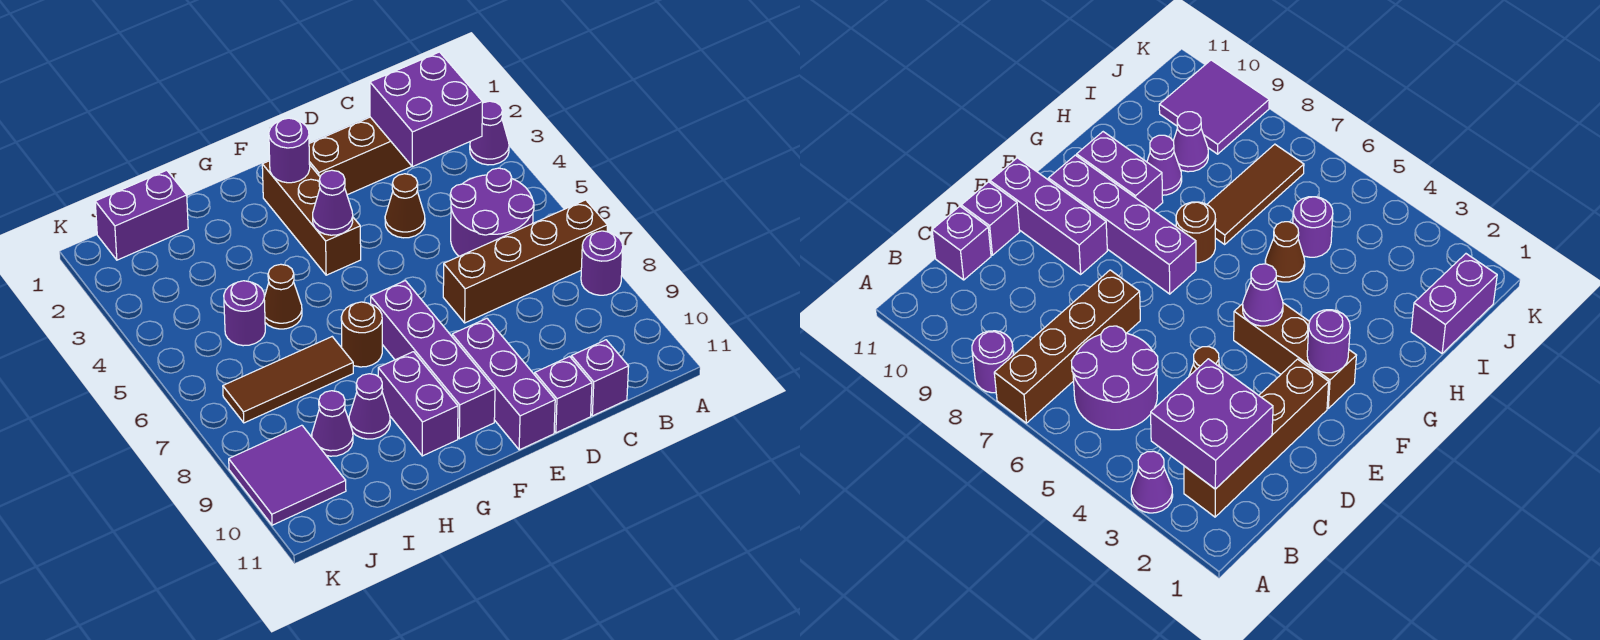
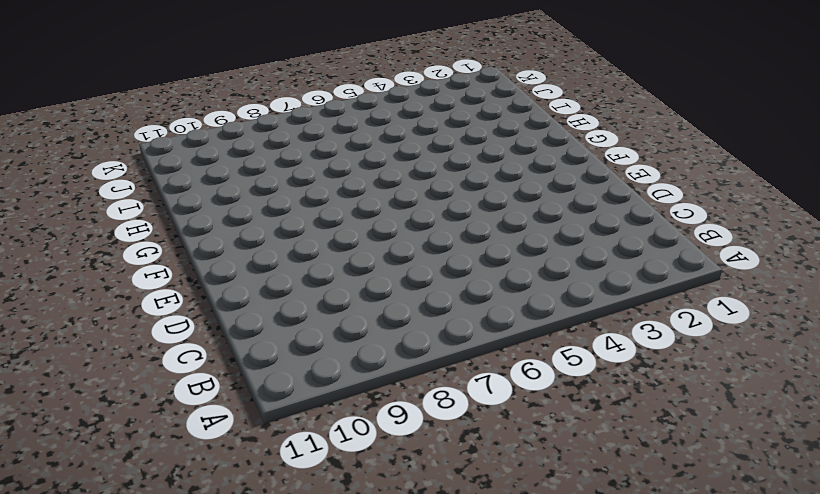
none -> purple 1x1 cone [470,101,509,165]
none -> brown 1x4 brick [443,200,607,323]
none -> purple 1x1 round brick [581,231,623,295]

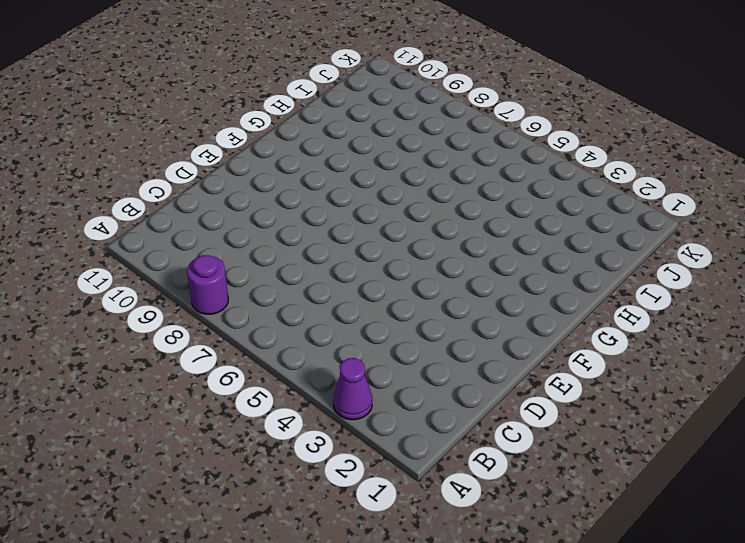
none -> brown 1x4 brick [443,200,607,323]
none -> brown 1x4 brick [309,117,412,195]
none -> purple 2x2 round brick [450,168,534,256]

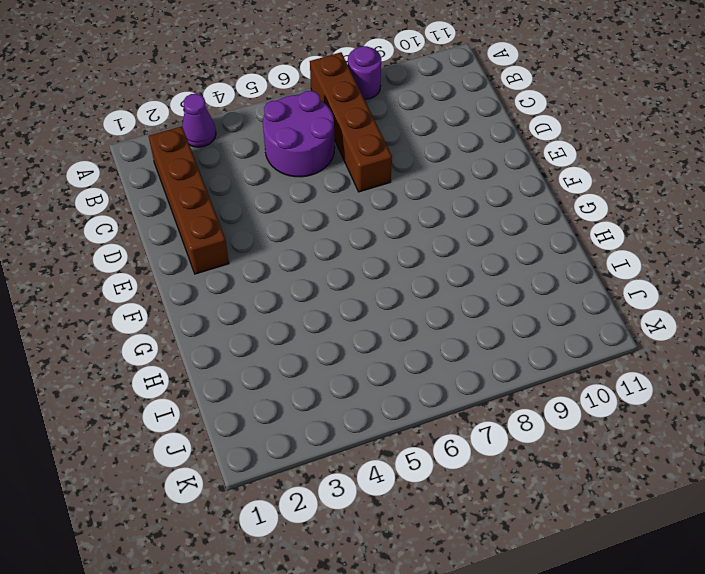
none -> purple 1x1 brick [571,340,629,416]
none -> brown 1x1 cone [385,174,425,238]
none -> purple 1x1 brick [535,357,592,433]

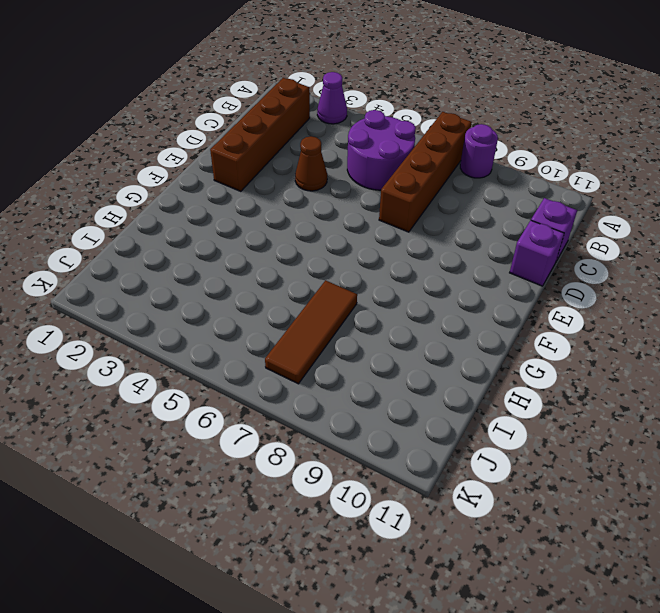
none -> purple 1x3 brick [452,318,555,450]
none -> brown 1x3 brick [262,161,361,275]
none -> purple 1x4 brick [371,281,495,439]

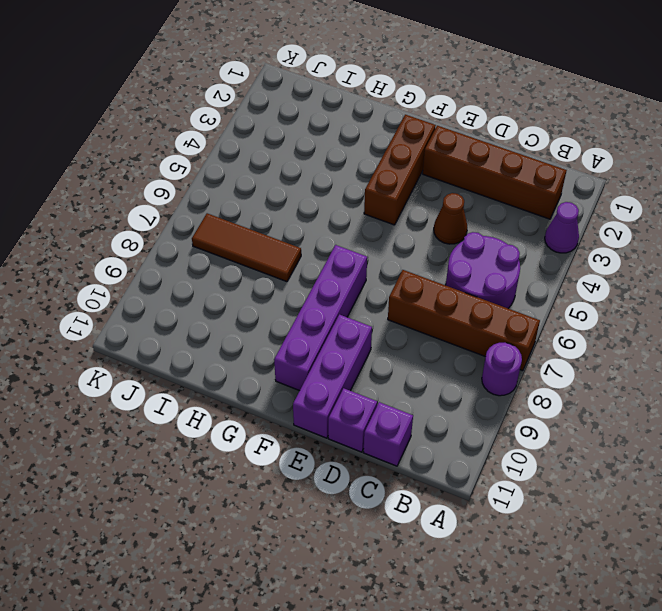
none -> brown 1x1 round brick [341,302,382,367]
none -> purple 1x2 brick [378,352,458,456]
none -> brown 1x1 cone [264,264,302,329]

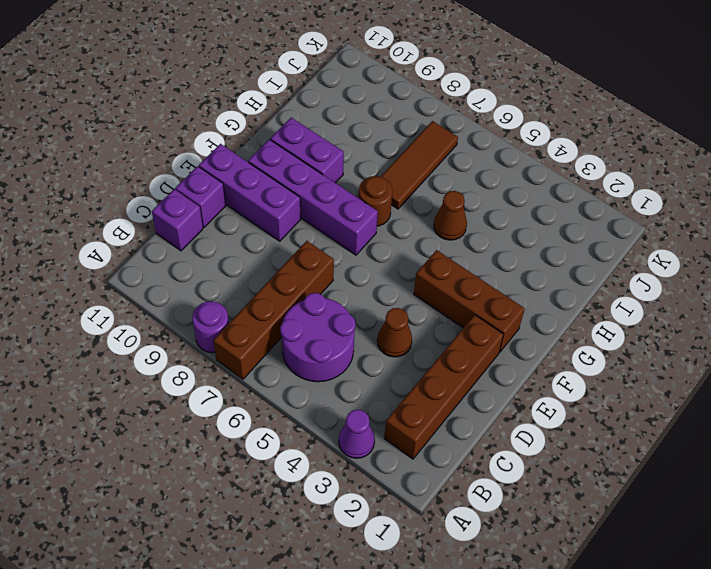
none -> purple 1x1 cone [349,374,390,439]
none -> purple 1x2 brick [95,170,188,260]
none -> purple 1x1 round brick [224,281,265,346]

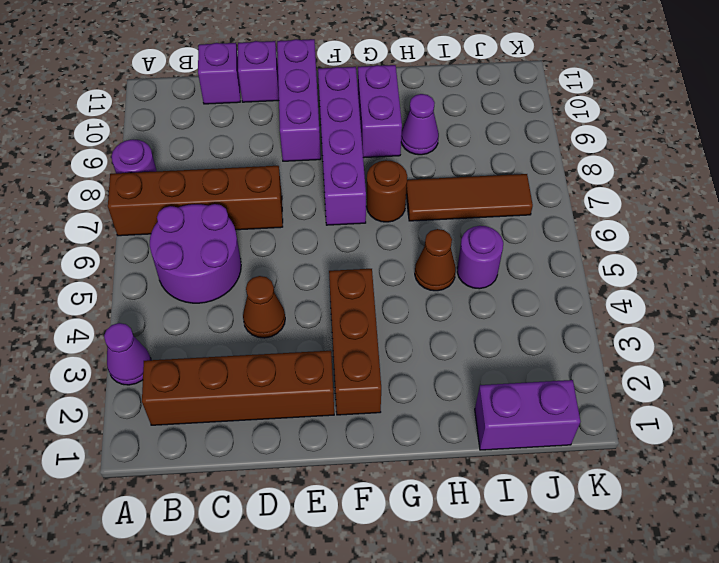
none -> purple 1x1 cone [312,391,353,456]
none -> purple 2x2 tile [229,425,346,525]
none -> purple 2x2 brick [370,52,483,167]

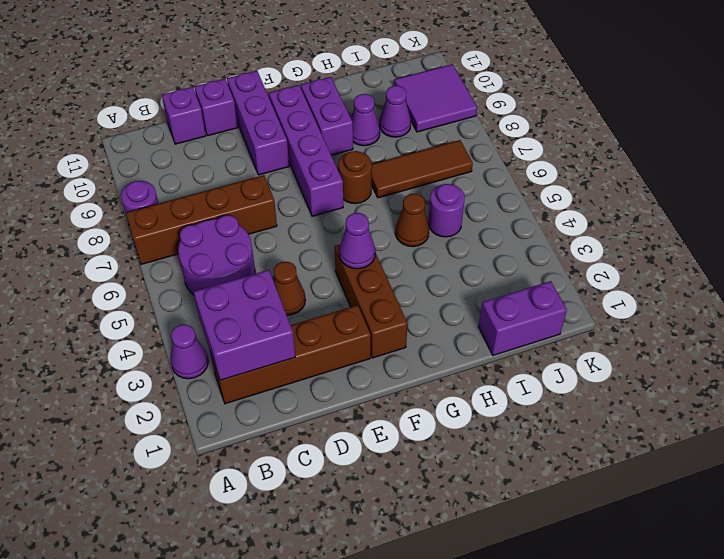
none -> purple 1x1 round brick [269,118,310,183]

